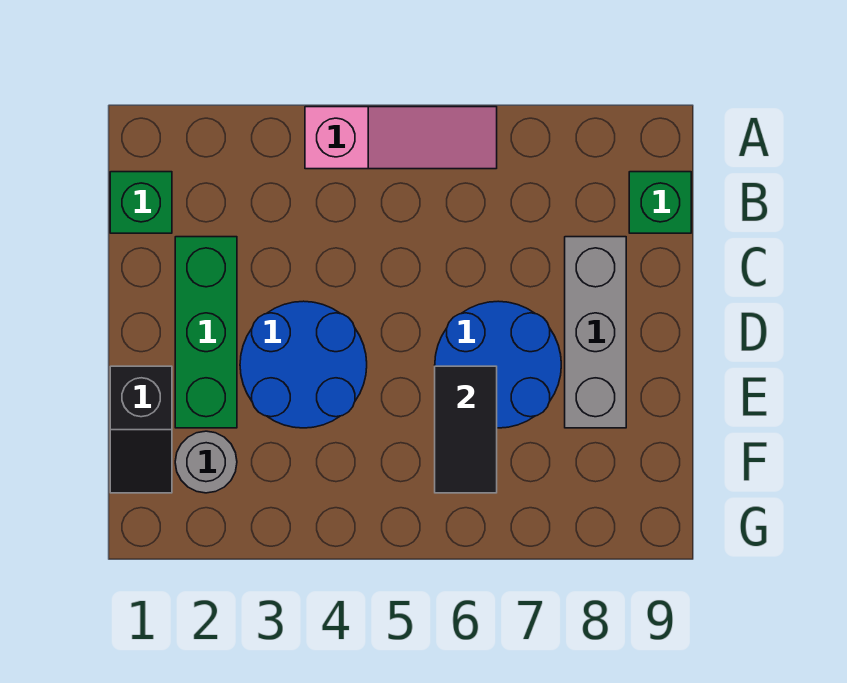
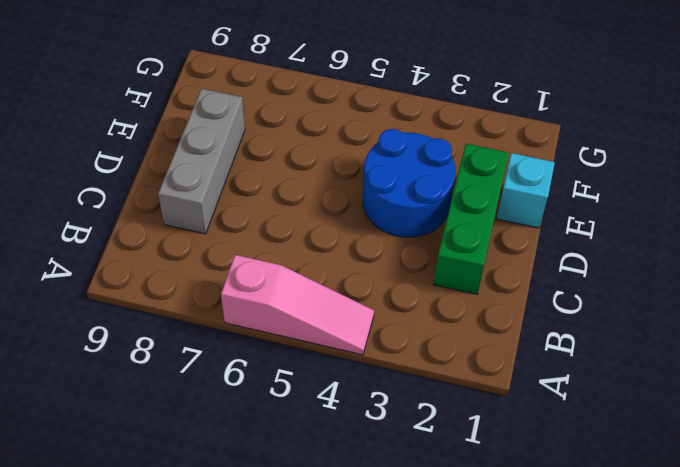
pink 1x3 slope [221,255,374,355] -> pink 1x3 slope turned to [305,107,497,169]
cyan 1x1 brick [497,153,555,228] -> black 1x2 slope [110,366,172,493]
none -> green 1x1 brick [110,172,172,233]
none -> green 1x1 brick [629,172,691,233]

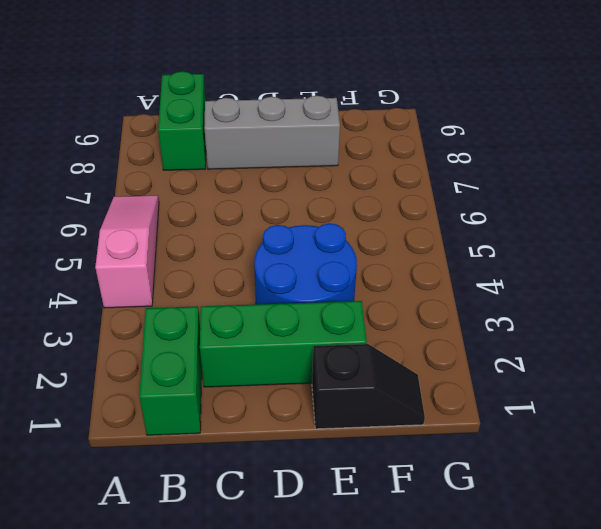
green 1x2 brick [139,306,202,435] -> green 1x1 brick [110,172,172,233]
green 1x2 brick [158,71,206,170] -> green 1x1 brick [629,172,691,233]
none -> blue 2x2 round brick [435,301,561,428]
none -> grey 1x1 round brick [175,431,237,493]

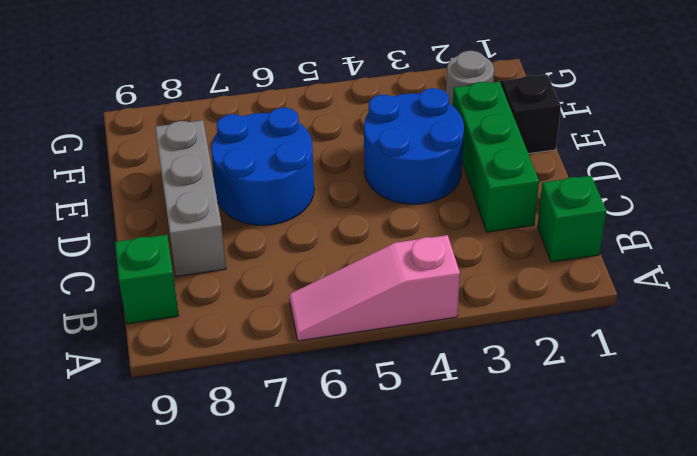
none -> black 1x2 tile [435,366,497,493]

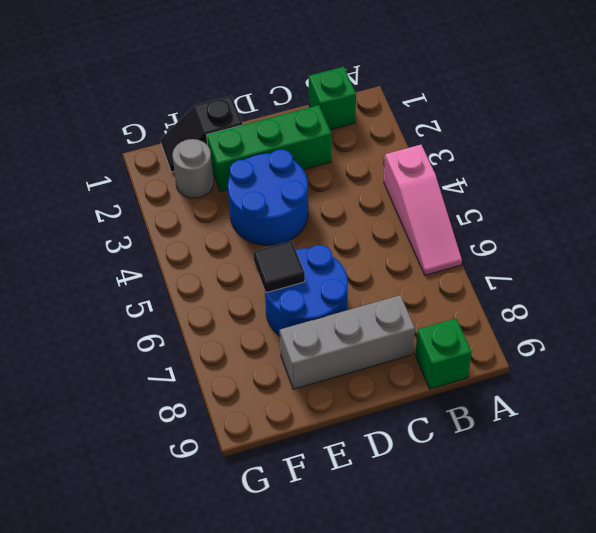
black 1x1 tile [253,241,305,293] -> black 1x2 tile [435,366,497,493]

